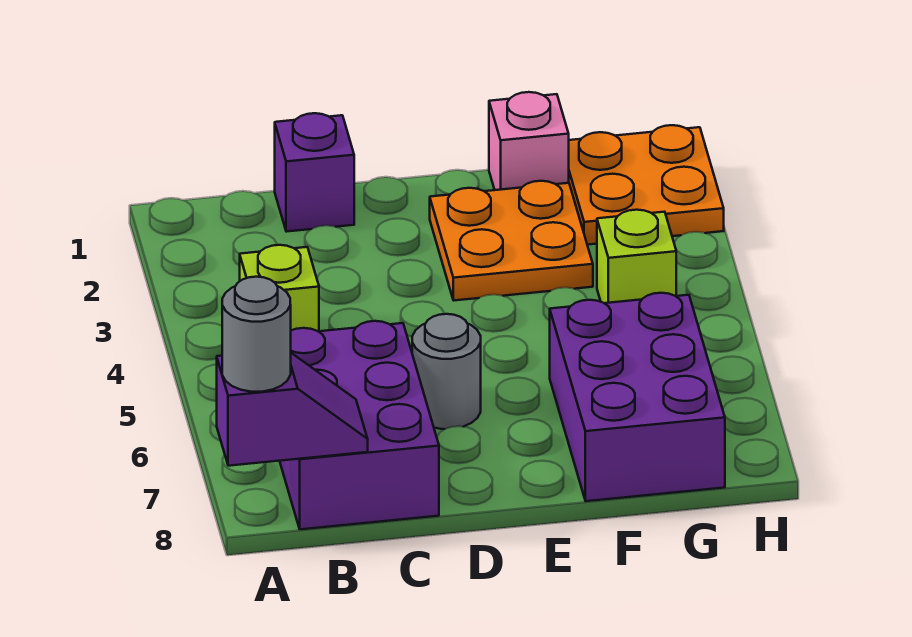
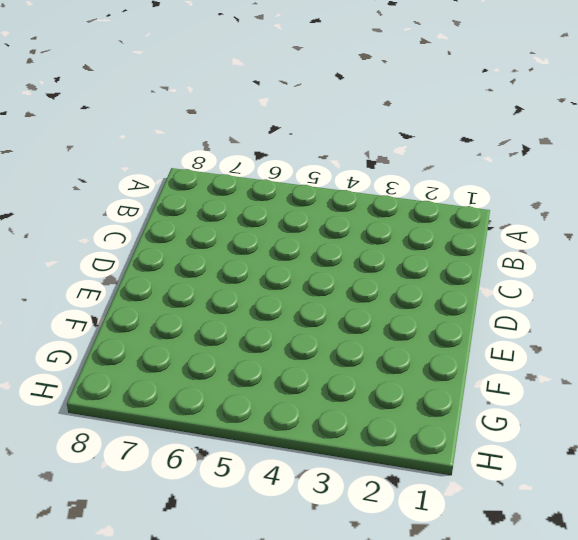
none -> lime 1x1 brick [240,245,319,331]
none -> purple 2x3 brick [280,321,439,529]

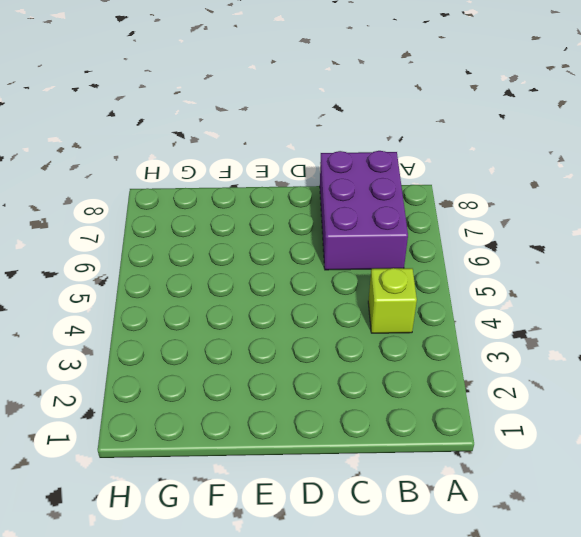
none -> purple 1x1 brick [275,113,354,232]
none -> grey 1x1 round brick [412,314,481,429]

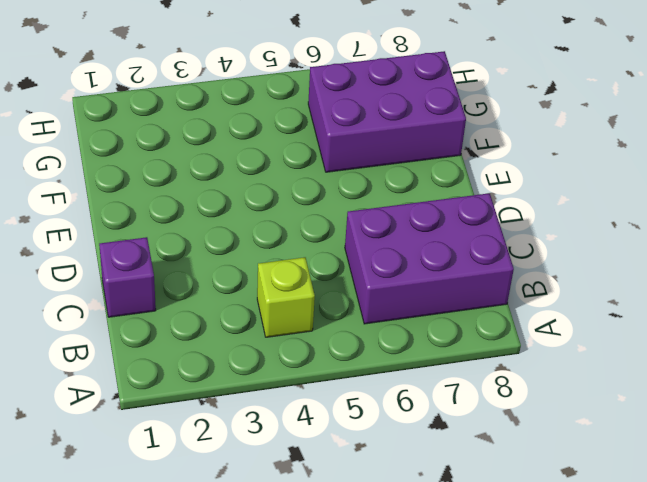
none -> grey 1x1 round brick [412,314,481,429]
none -> orange 2x2 plate [430,181,593,300]

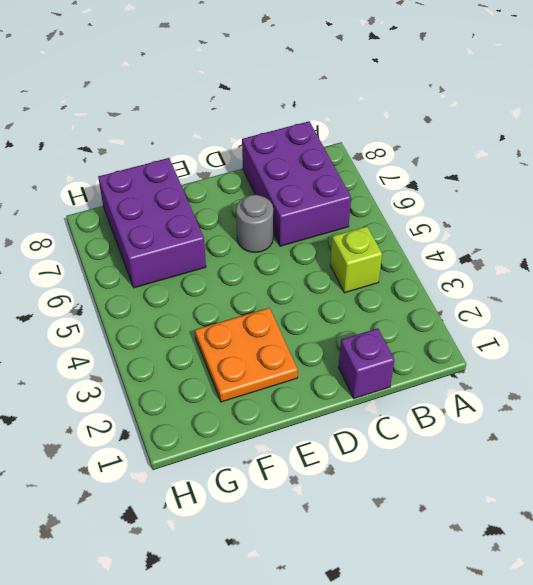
none -> pink 1x1 brick [489,92,569,190]
none -> orange 2x2 plate [569,125,724,245]

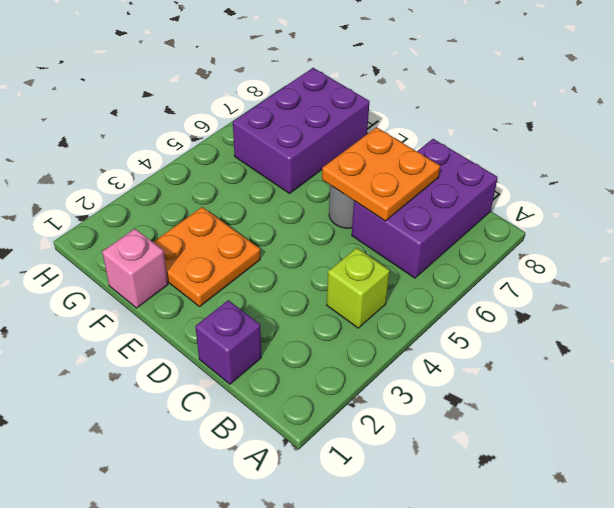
orange 2x2 plate [322,127,440,221] -> orange 2x2 plate moved to [569,125,724,245]
none -> lime 1x1 brick [597,210,676,303]
none -> purple 1x2 slope [217,353,368,466]

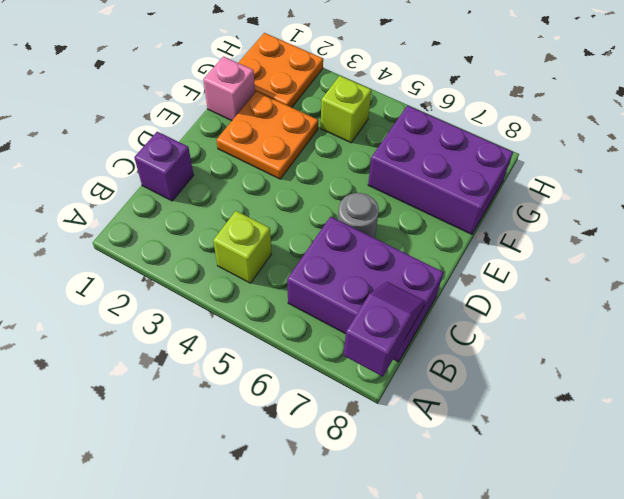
none -> grey 1x1 round brick [222,277,291,392]

